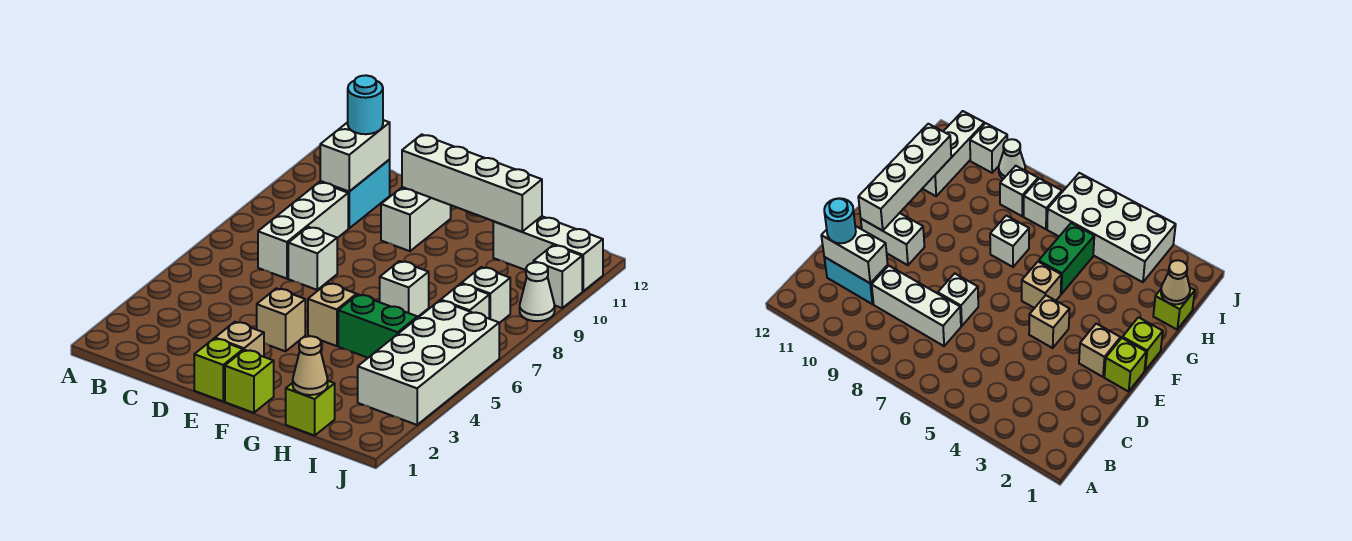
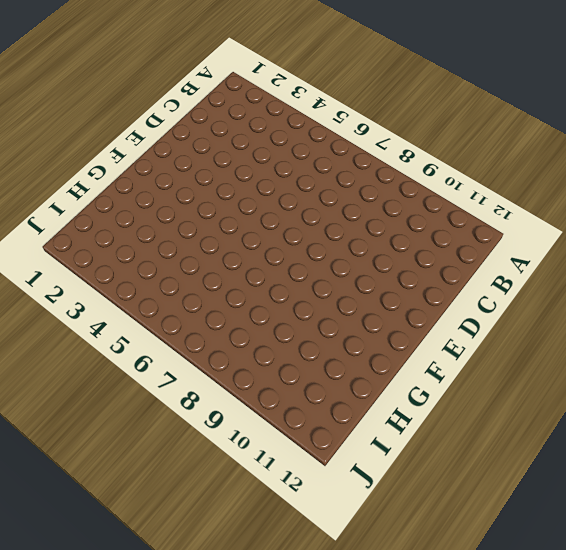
none -> white 1x3 brick [258,182,348,279]
none -> cyan 1x2 brick [320,160,390,228]
none -> white 1x1 brick [288,227,337,290]

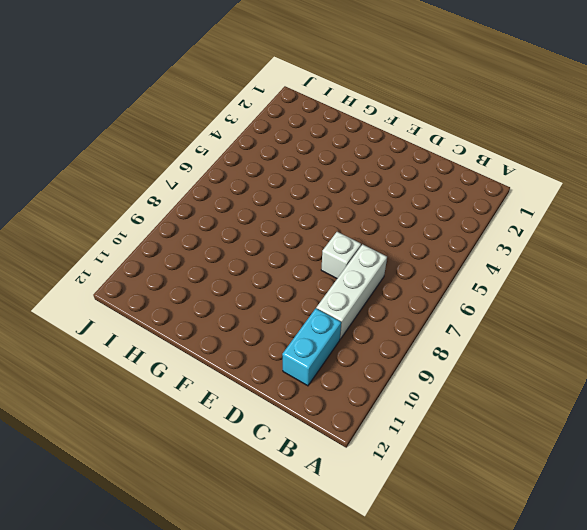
none -> lime 1x1 brick [194,338,243,401]
none -> tan 1x1 brick [215,322,264,357]
none -> tan 1x1 brick [257,288,305,351]

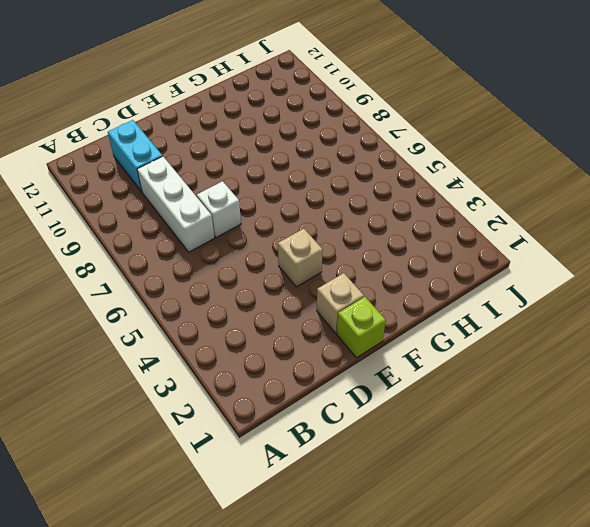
none -> white 1x2 brick [381,187,451,251]
none -> lime 1x1 brick [225,350,274,413]
none -> tan 1x1 brick [308,283,357,346]

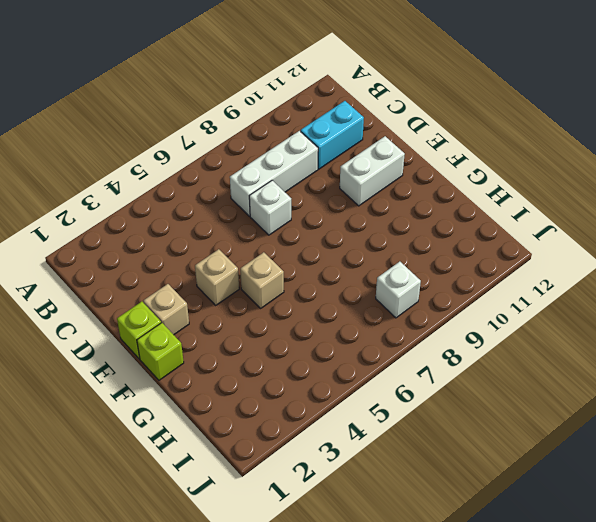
none -> green 1x2 brick [338,294,418,358]
none -> white 1x1 brick [380,261,429,317]
none -> lime 1x1 brick [286,381,335,436]

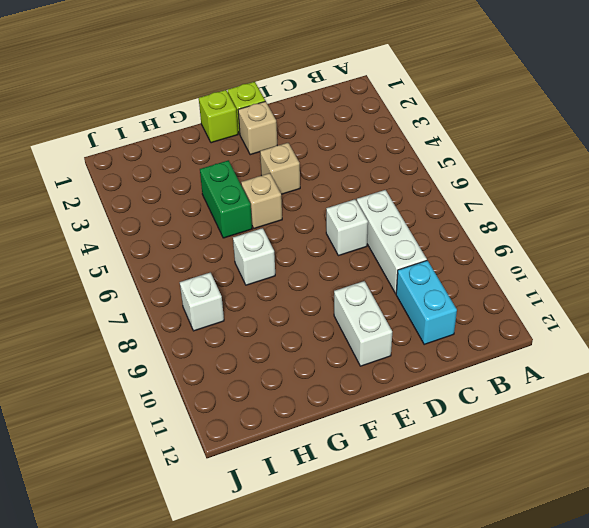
green 1x2 brick [200,160,252,238] -> green 1x2 brick turned to [338,294,418,358]
none -> lime 1x1 brick [286,381,335,436]
none -> white 1x3 brick [493,216,603,291]
none -> white 2x4 brick [358,300,499,425]

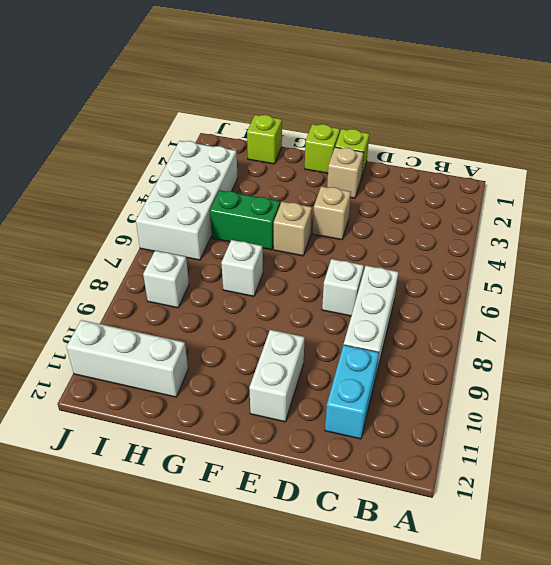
none -> white 1x1 brick [441,284,489,319]
none -> white 1x1 cone [520,262,555,321]
none -> white 1x1 brick [533,245,582,308]

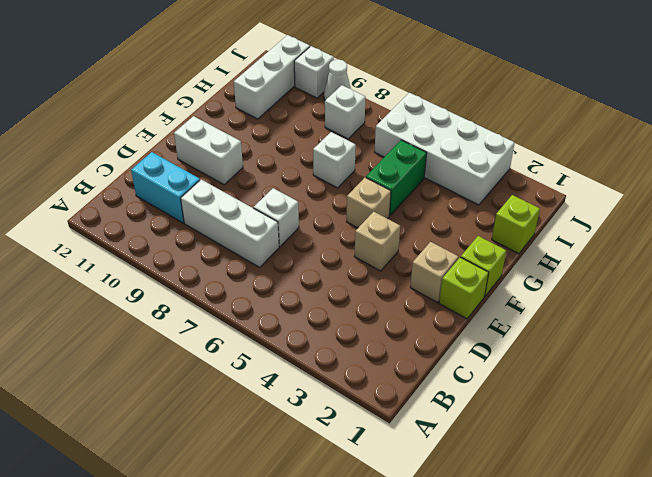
none -> white 1x1 brick [441,284,489,319]
none -> white 1x2 brick [320,120,390,192]
none -> white 1x4 brick [402,134,542,232]

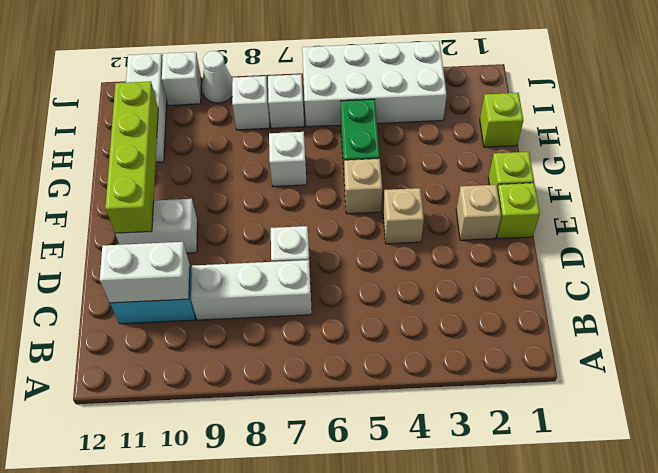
lime 1x4 brick [105,81,158,233] -> white 1x4 brick [402,134,542,232]
none -> tan 1x1 cone [293,336,328,395]
none -> cyan 1x1 round brick [348,75,383,134]

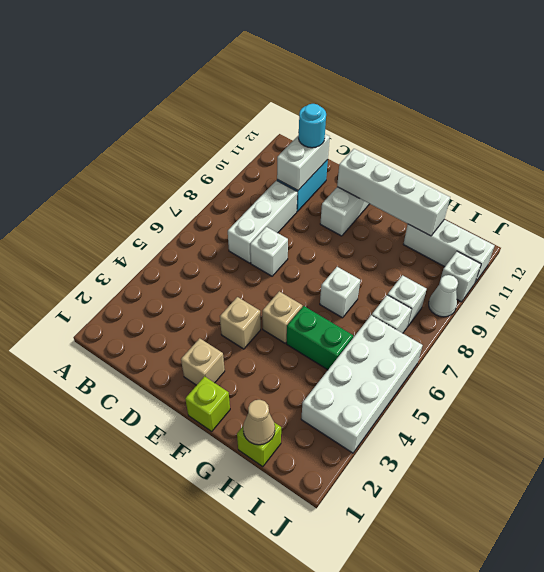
none -> lime 1x1 brick [194,338,243,401]

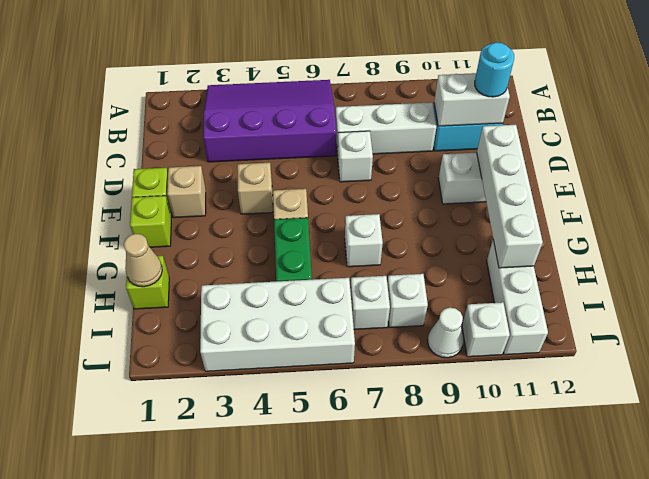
purple 3x4 slope [203,80,336,162] -> none

